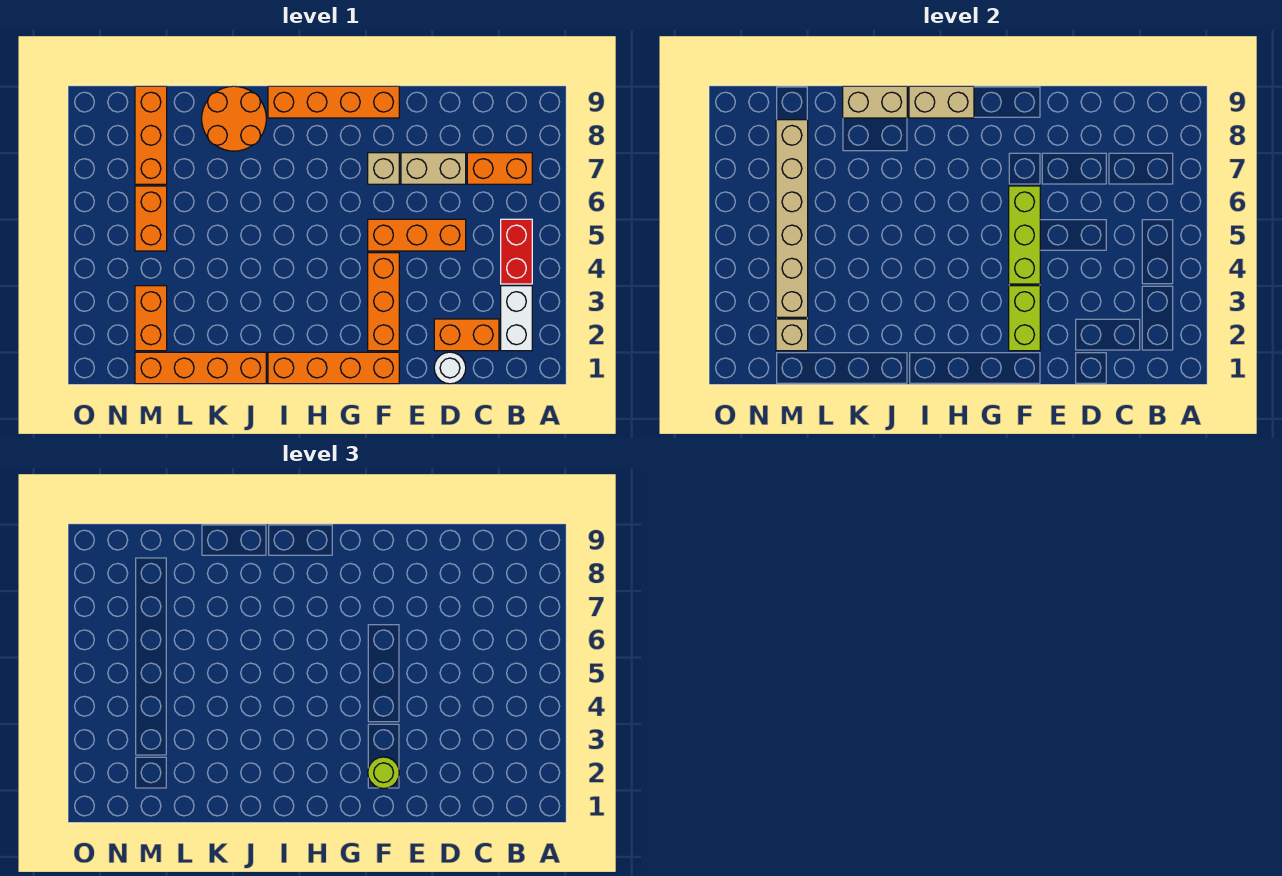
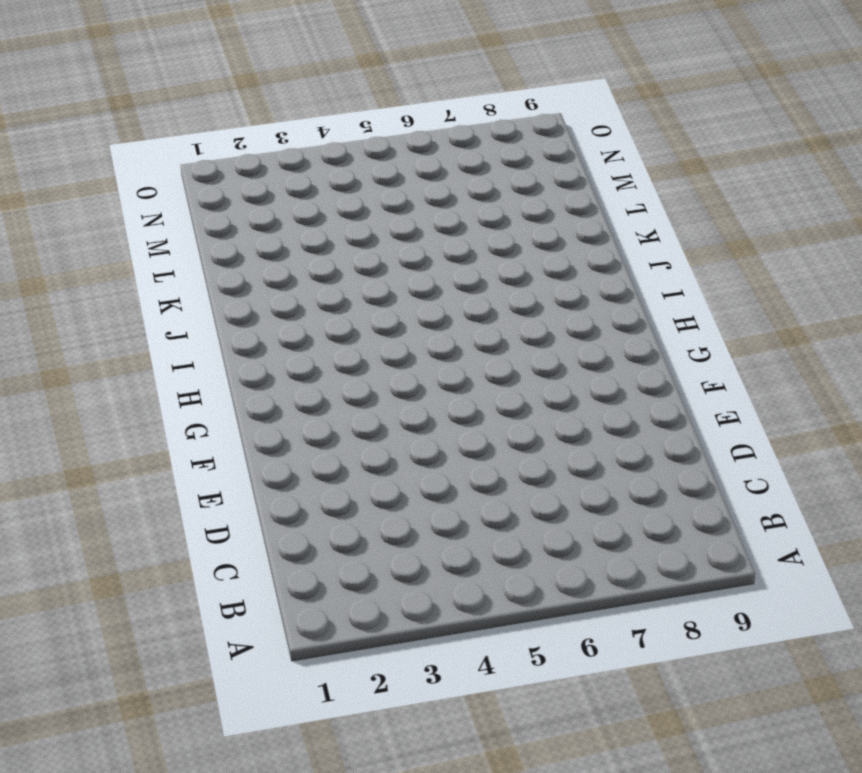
none -> white 1x2 brick [501,286,532,351]
none -> red 1x2 brick [501,219,532,284]
none -> orange 1x2 brick [467,153,532,184]

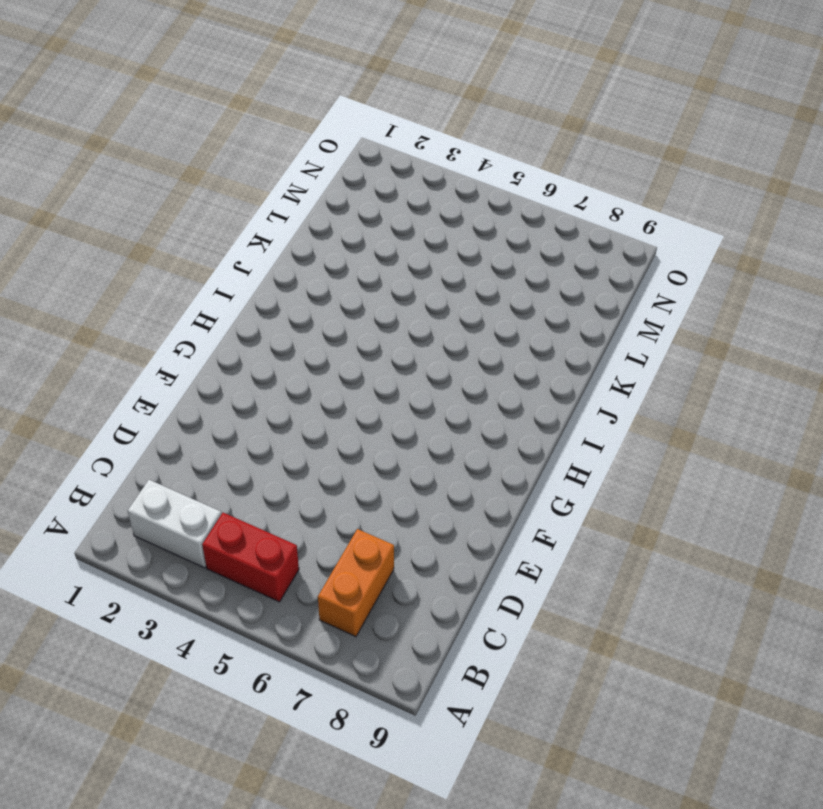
none -> orange 1x2 brick [434,319,499,351]
none -> white 1x1 round brick [434,352,466,384]
none -> orange 1x3 brick [368,219,466,251]

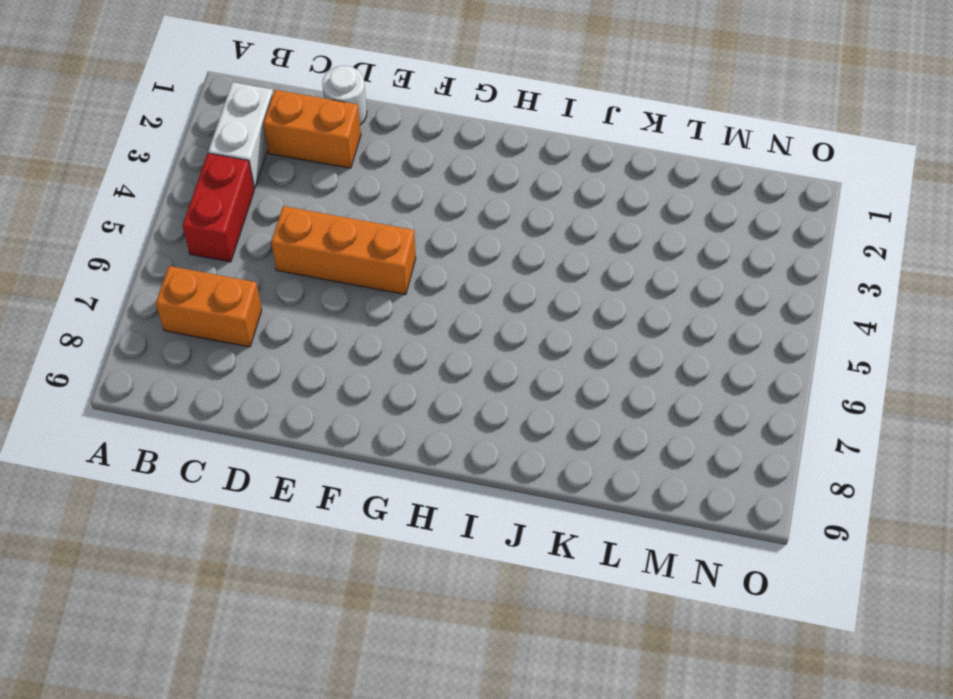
none -> tan 1x2 brick [401,153,466,184]
none -> orange 1x4 brick [268,352,399,384]
none -> orange 1x3 brick [368,253,399,351]

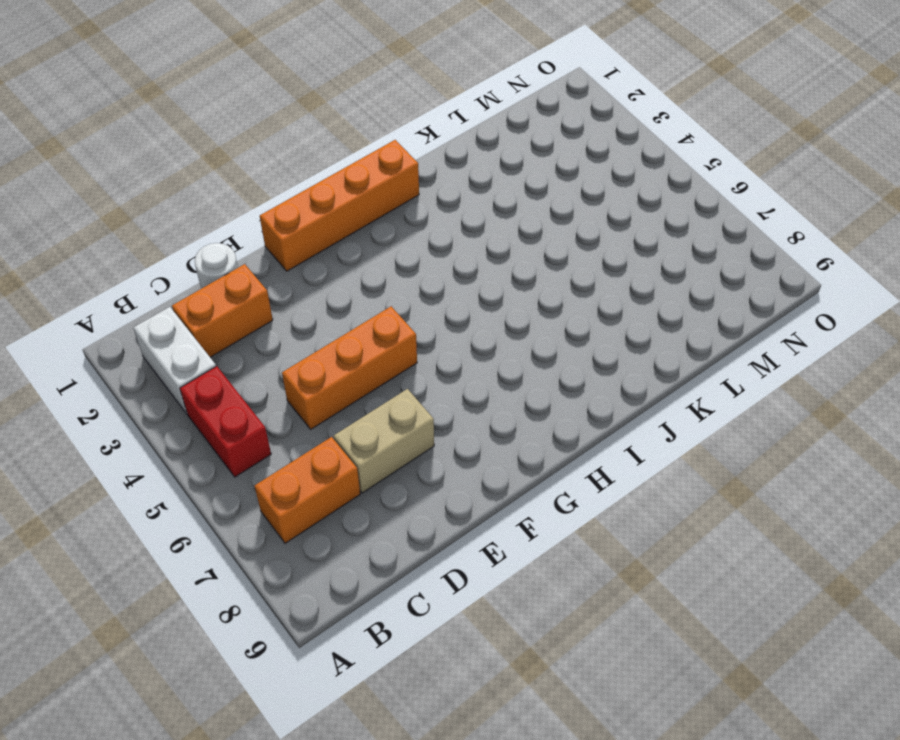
none -> orange 1x3 brick [368,253,399,351]
none -> tan 1x1 brick [368,153,399,184]
none -> orange 1x4 brick [268,86,399,118]

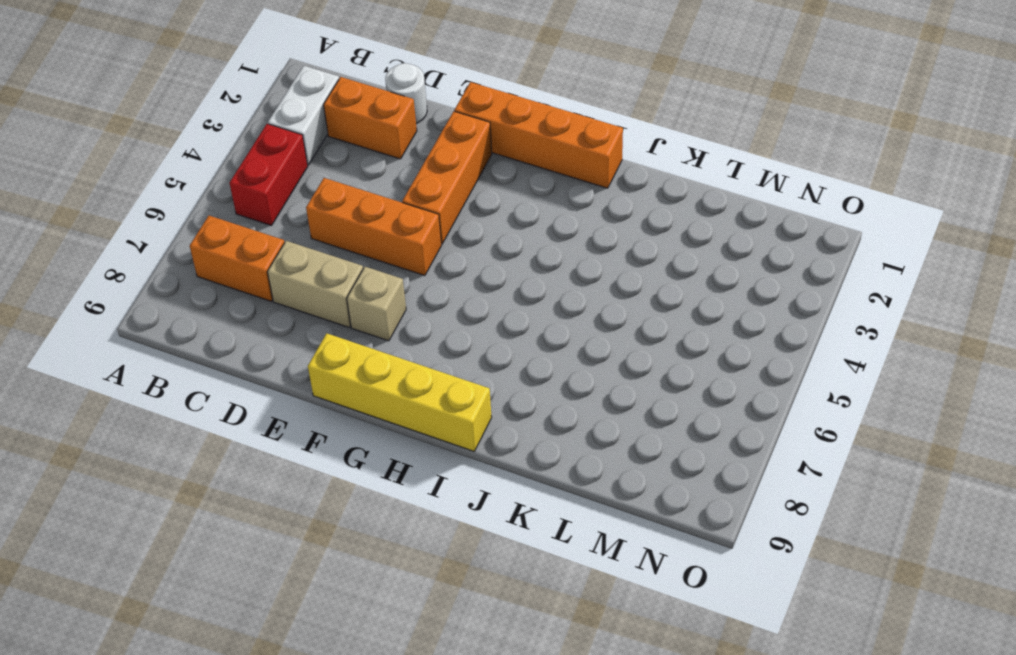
yellow 1x4 brick [308,333,492,451] -> orange 1x4 brick [268,86,399,118]
none -> orange 1x4 brick [135,352,266,384]
none -> orange 2x2 round brick [202,86,266,151]
none -> orange 1x2 brick [135,286,167,351]

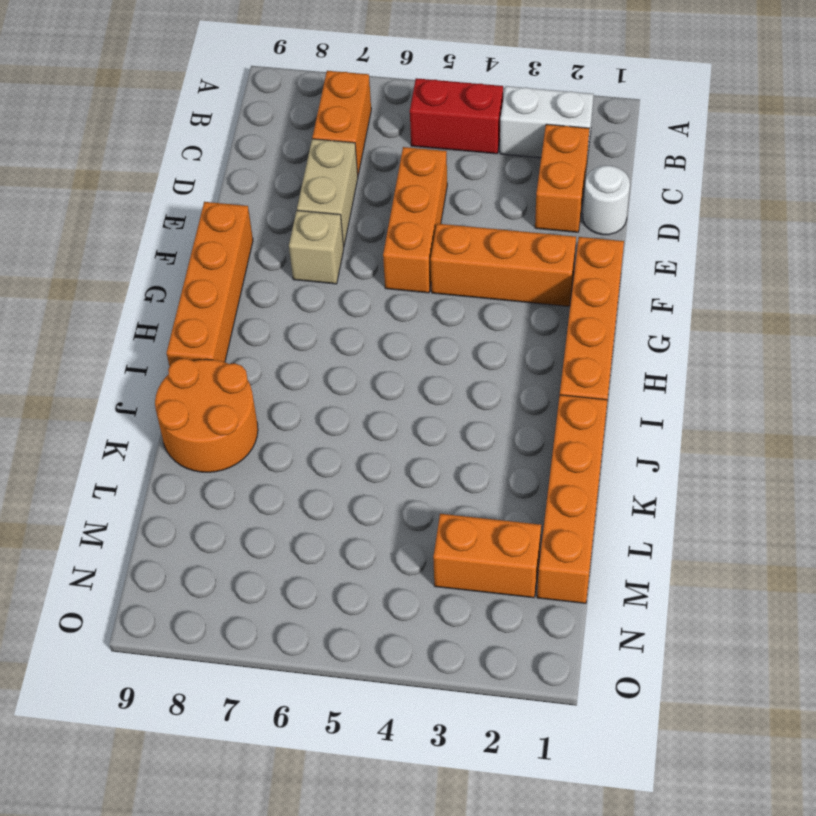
none -> orange 1x2 brick [135,186,167,251]
none -> orange 1x3 brick [135,86,167,184]
none -> lime 1x2 brick [1009,286,1040,351]

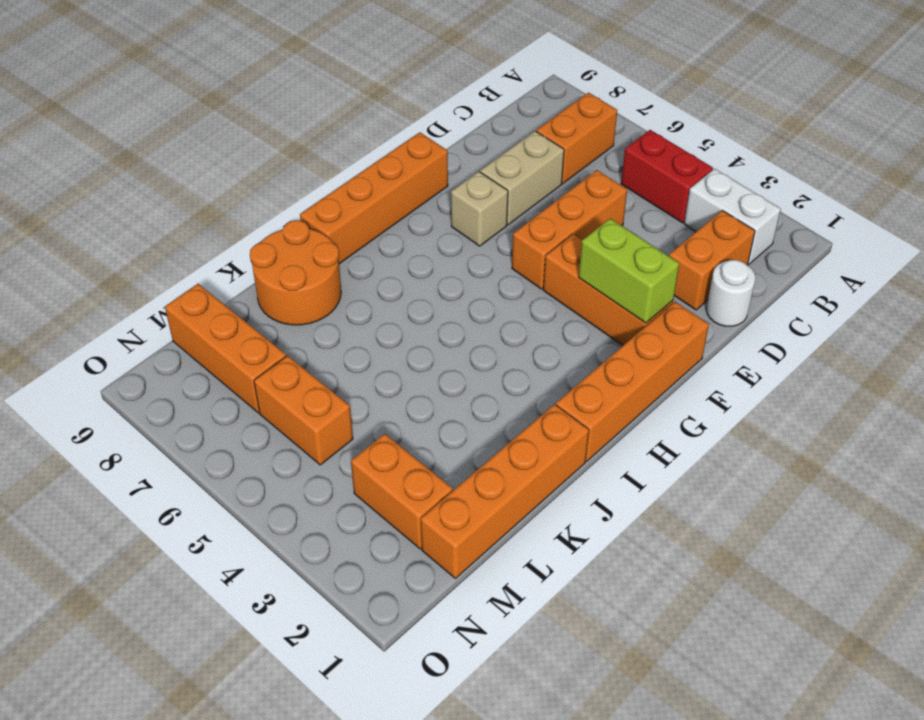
none -> lime 1x3 brick [1009,186,1040,284]
none -> tan 1x2 brick [909,86,974,118]
none -> tan 1x2 brick [843,86,907,118]

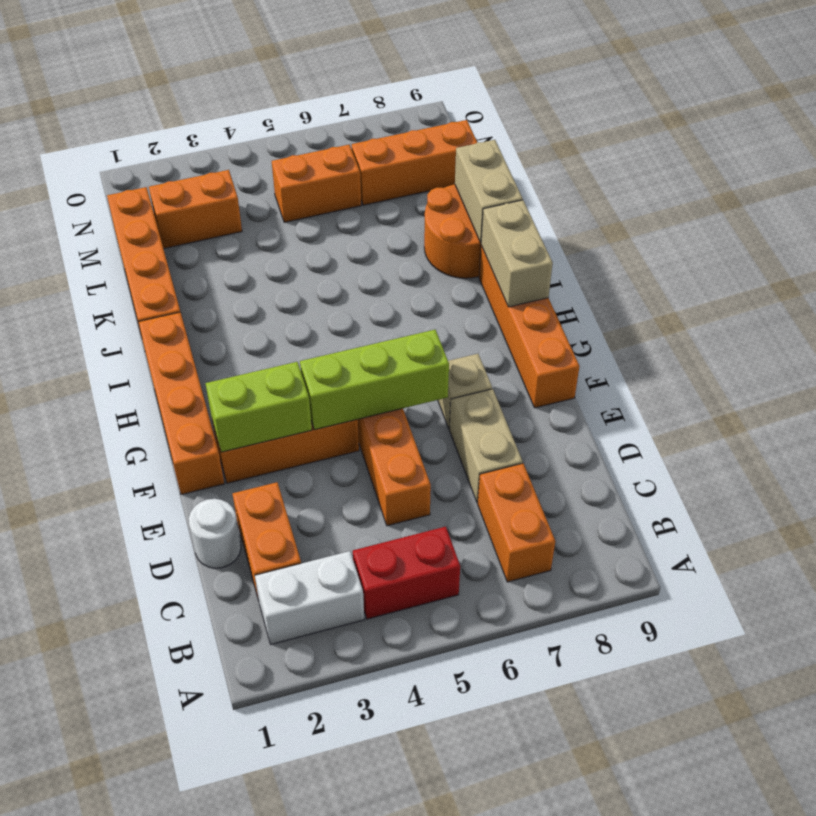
none -> tan 1x1 brick [776,319,808,351]
none -> tan 1x6 brick [776,120,808,317]
none -> lime 1x1 round brick [368,757,399,789]

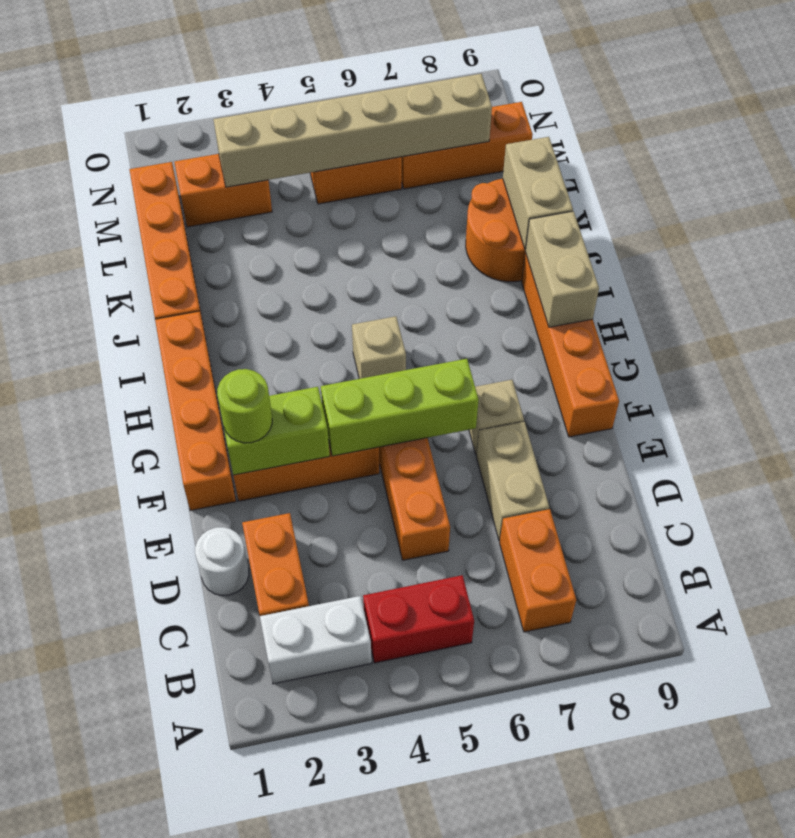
tan 1x1 brick [352,316,406,379] -> tan 1x1 brick moved to [776,319,808,351]

